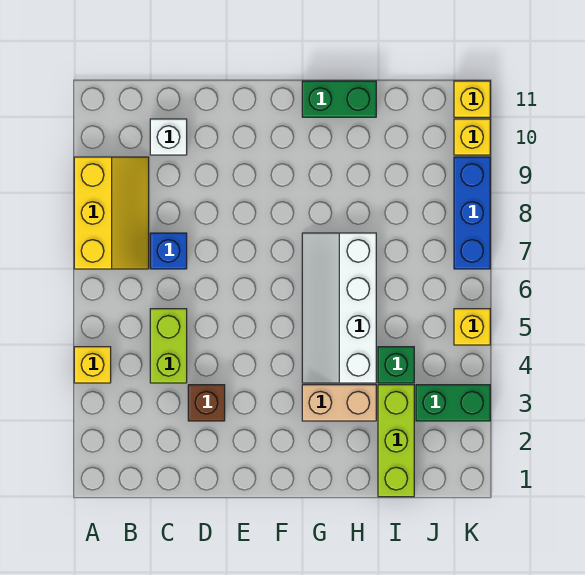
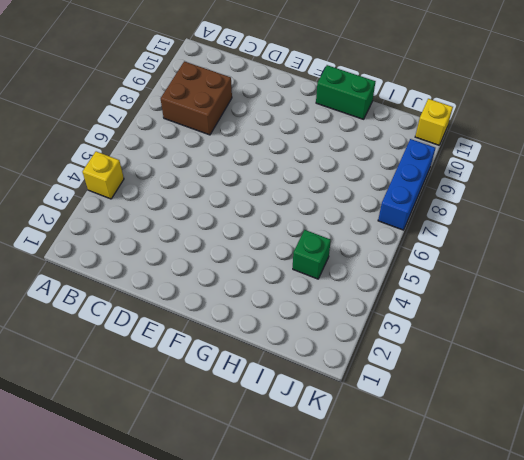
brown 2x2 brick [161,61,232,135] -> yellow 2x3 slope [74,157,149,269]
none -> lime 1x2 brick [150,309,187,383]
none -> blue 1x1 brick [150,233,187,269]
none -> white 1x1 brick [150,119,187,155]

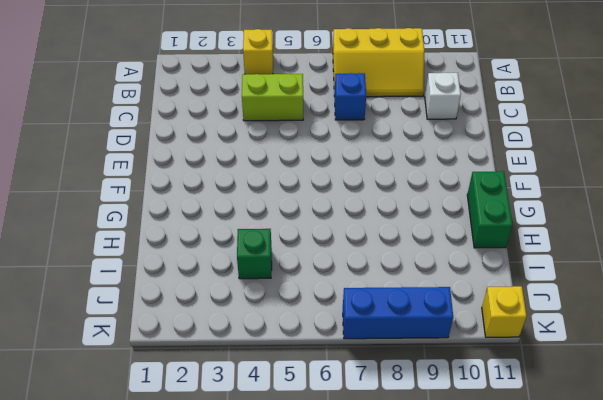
none -> brown 1x1 brick [188,385,225,421]
none -> tan 1x2 brick [302,385,376,421]
none -> white 2x4 slope [302,233,376,383]

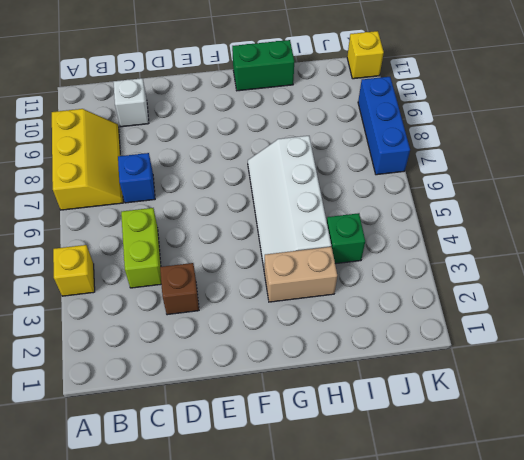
none -> lime 1x3 brick [378,385,414,497]
none -> green 1x2 brick [416,385,490,421]
none -> yellow 1x1 brick [454,309,490,345]

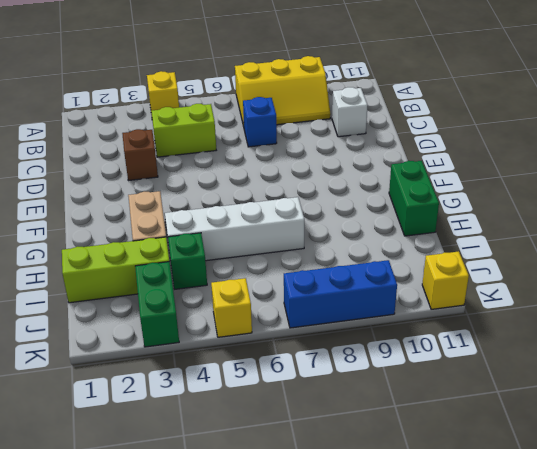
none -> yellow 1x1 brick [454,119,490,155]

